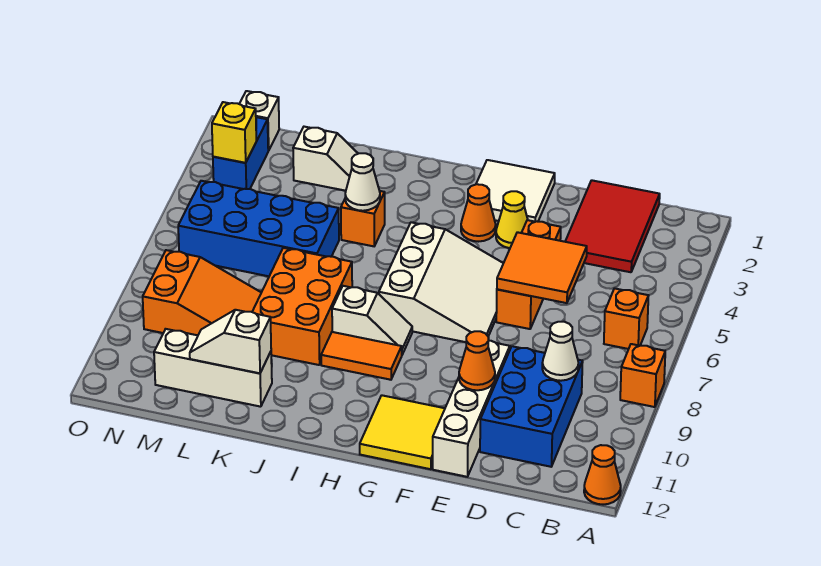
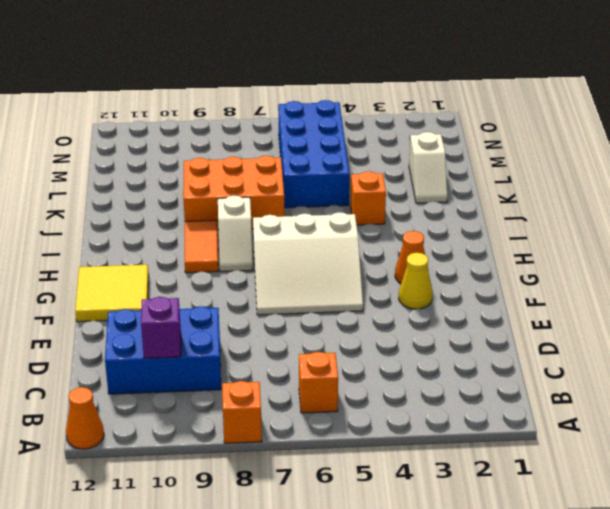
purple 1x1 brick [141,297,181,358] -> none
none -> red 2x3 tile [565,180,660,272]
none -> orange 1x3 brick [496,220,561,329]
none -> white 1x4 brick [433,341,510,477]

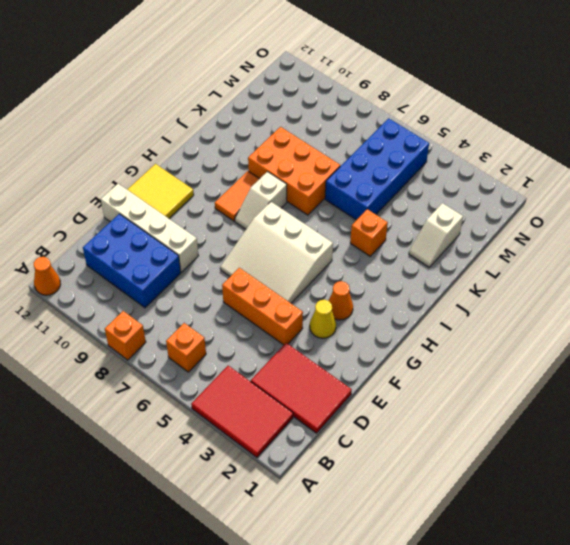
red 2x3 tile [191,366,293,457] -> none
none -> white 2x2 tile [476,160,555,222]
none -> white 1x3 brick [154,329,272,407]
none -> orange 2x3 slope [143,250,261,335]

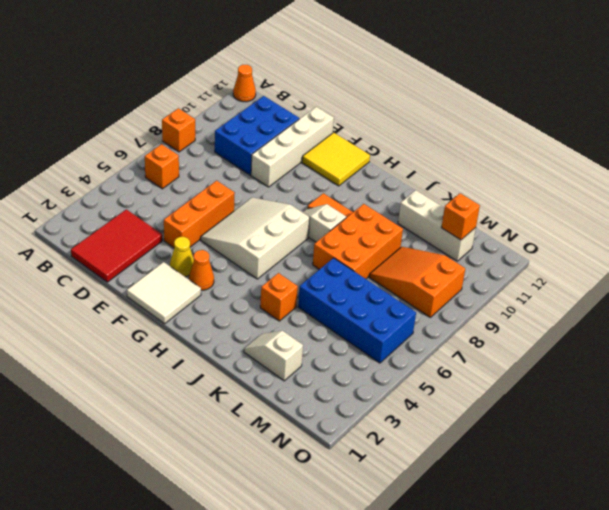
orange 1x1 brick [441,193,480,240] -> none
none -> white 1x1 brick [240,91,279,150]
none -> blue 1x2 brick [213,117,269,189]
none -> white 1x1 cone [542,322,579,381]

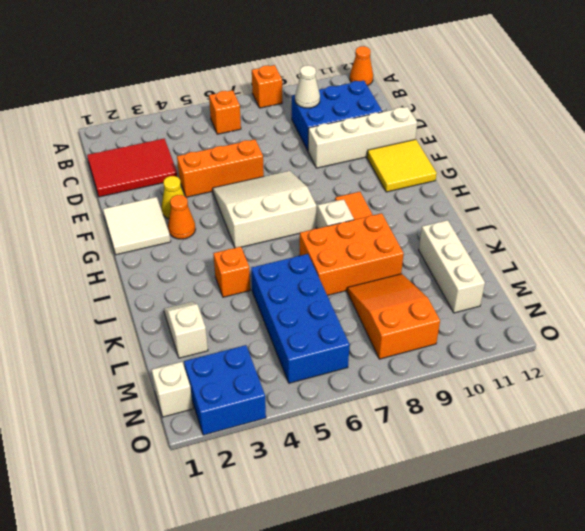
blue 2x2 brick [184,345,266,435] -> blue 1x2 brick [213,117,269,189]
none -> orange 2x2 tile [497,232,587,303]
none -> orange 1x1 cone [459,331,495,390]
none -> white 1x1 cone [345,153,380,211]

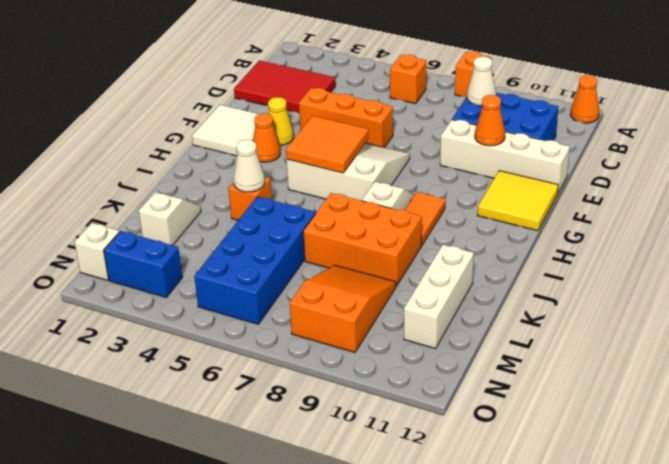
orange 2x2 tile [286,116,369,173] -> orange 2x2 tile moved to [497,232,587,303]
none -> white 1x2 slope [190,310,271,373]
none -> yellow 1x1 brick [212,102,256,163]

